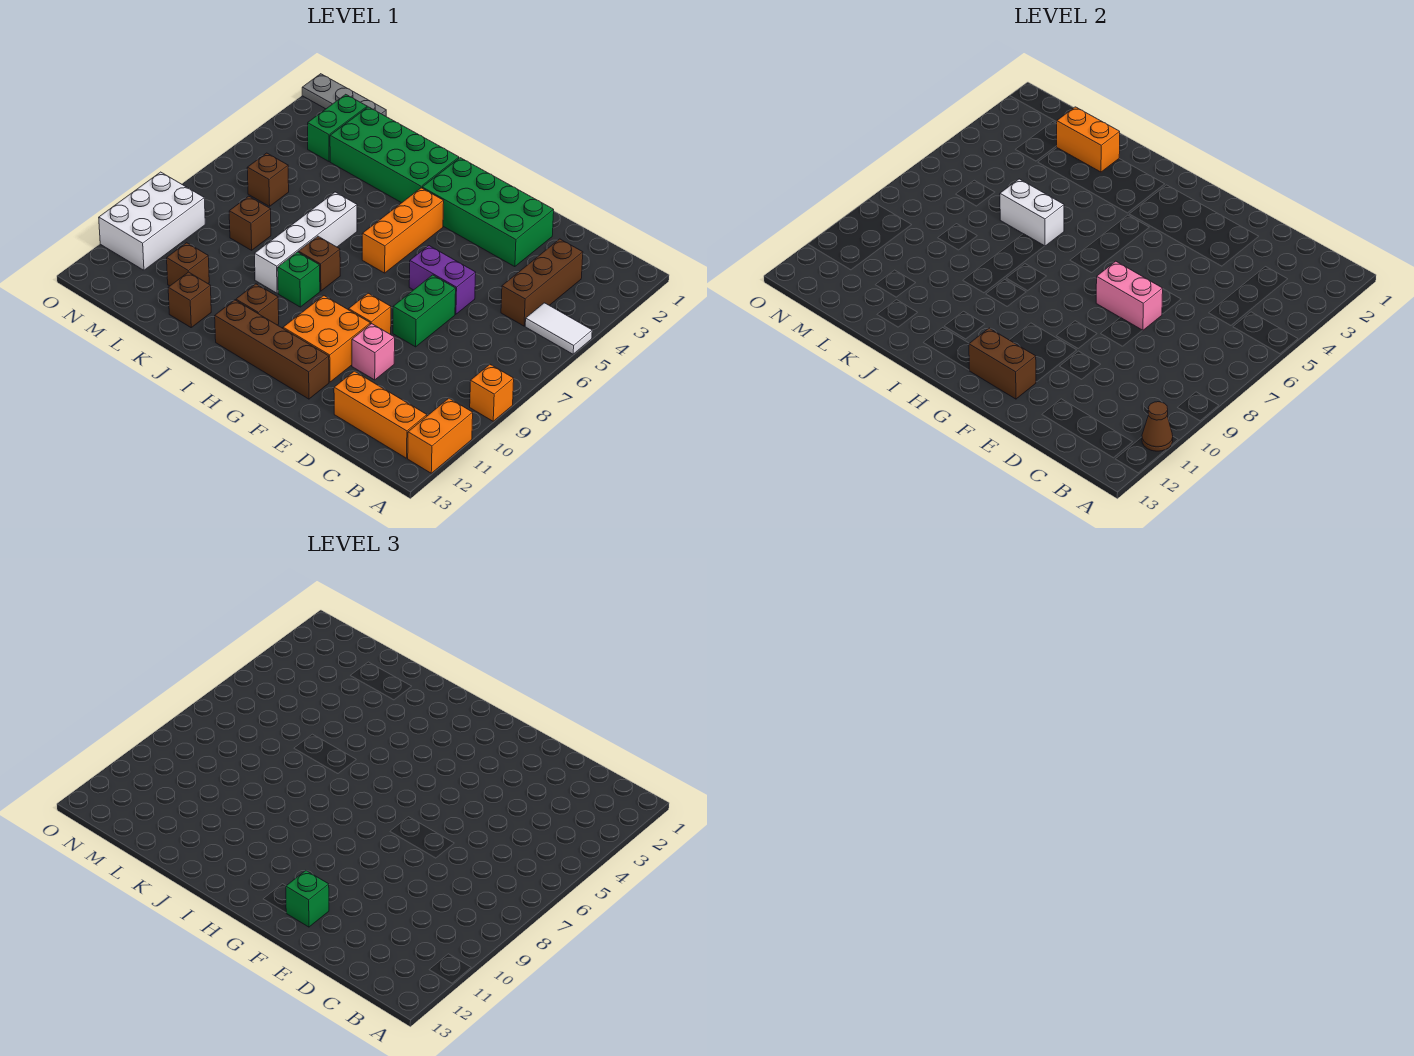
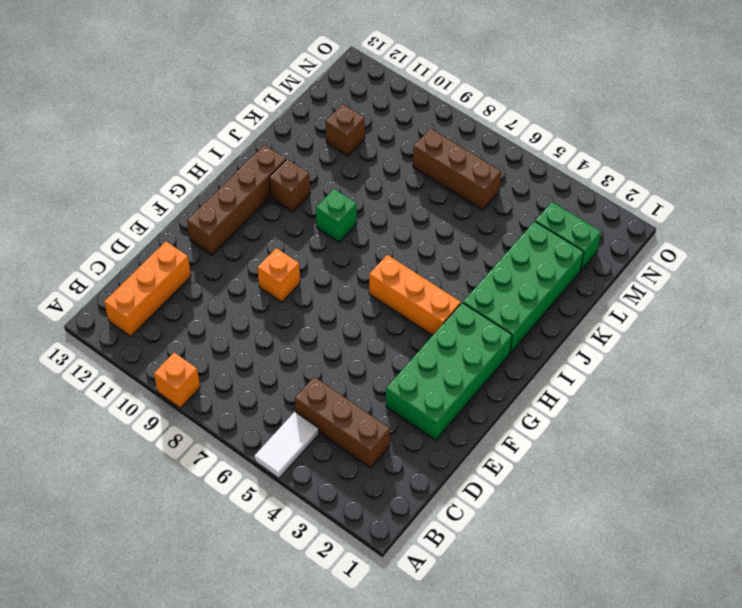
brown 1x3 brick [413,128,501,210] -> brown 1x1 brick [247,153,289,206]
none -> orange 1x2 brick [408,398,473,473]
none -> purple 1x2 brick [409,246,476,314]
none -> green 1x2 brick [393,275,456,347]
none -> pink 1x1 brick [352,324,395,380]

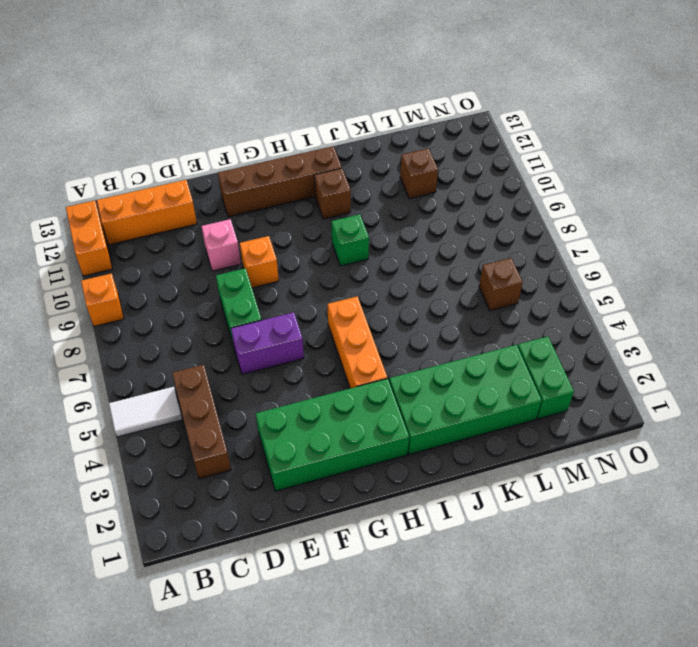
none -> orange 2x2 brick [283,296,370,382]
none -> brown 1x1 brick [298,236,340,291]
none -> white 1x4 brick [255,192,357,293]
none -> brown 1x1 brick [168,272,211,327]

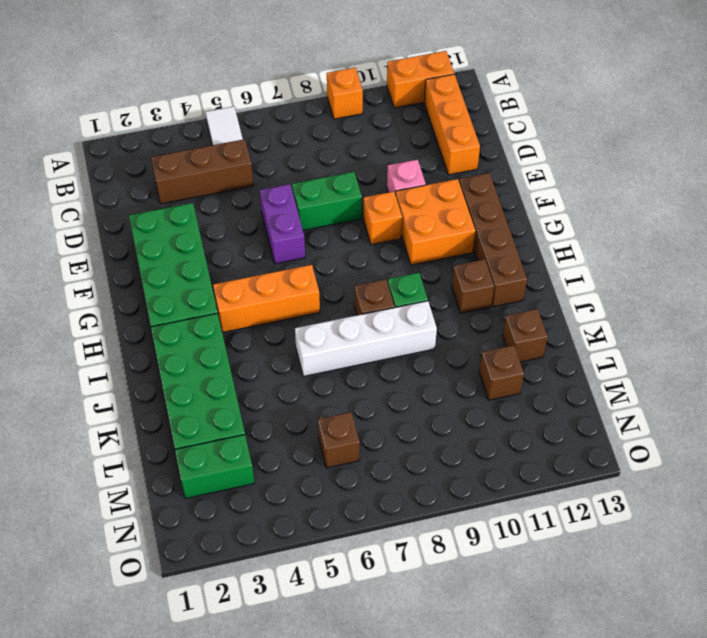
none -> brown 1x1 brick [229,196,271,250]
none -> grey 1x3 plate [302,74,386,116]
none -> white 2x3 brick [99,172,205,270]
none -> brown 1x1 cone [1142,402,1173,451]

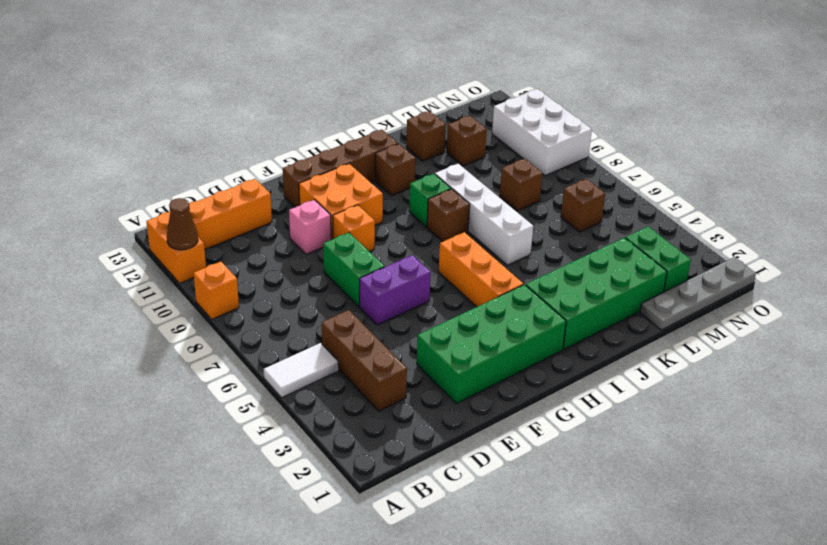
grey 1x4 plate [640,257,756,330] -> grey 1x3 plate [302,74,386,116]
none -> pink 1x2 brick [1096,261,1163,331]
none -> brown 1x2 brick [969,328,1036,399]
none -> white 1x2 brick [1000,179,1064,246]
none -> orange 1x2 brick [1056,107,1120,172]

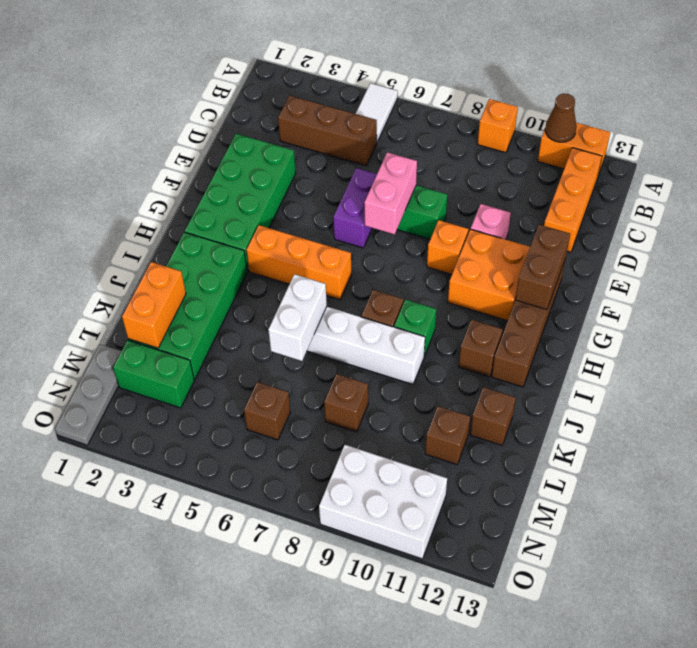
none -> green 1x1 brick [286,871,329,927]

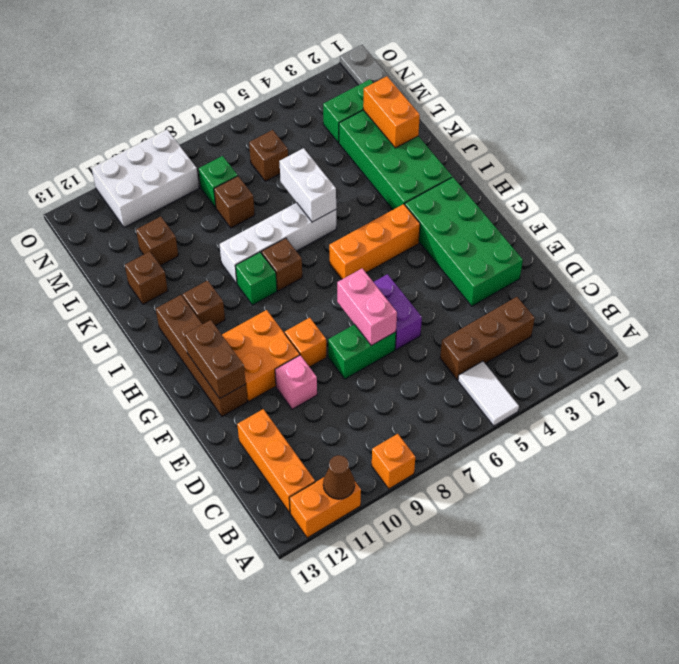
green 1x1 brick [199,156,238,208] -> green 1x1 brick moved to [286,871,329,927]

